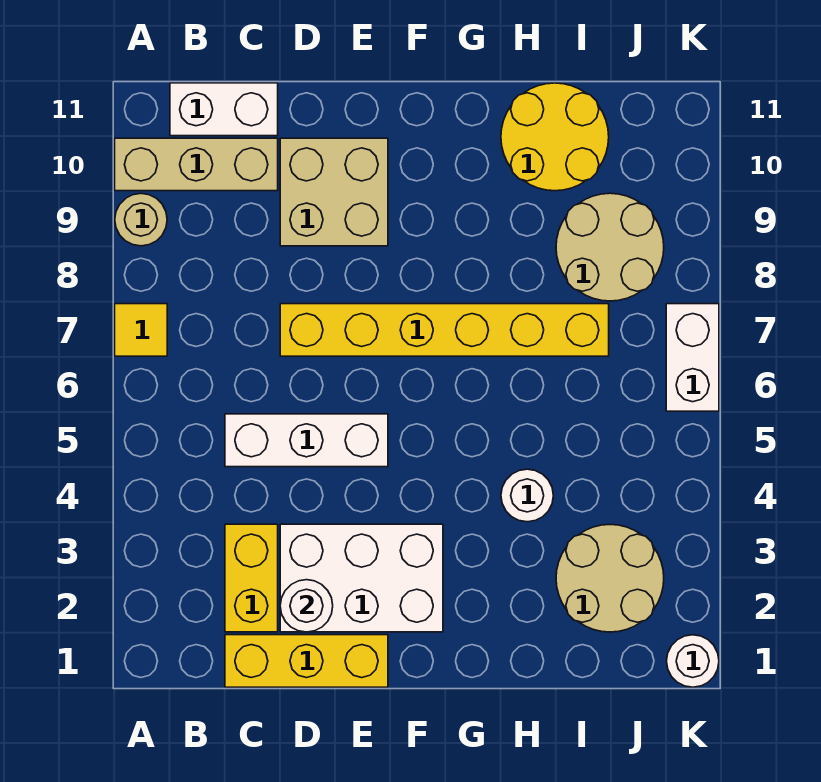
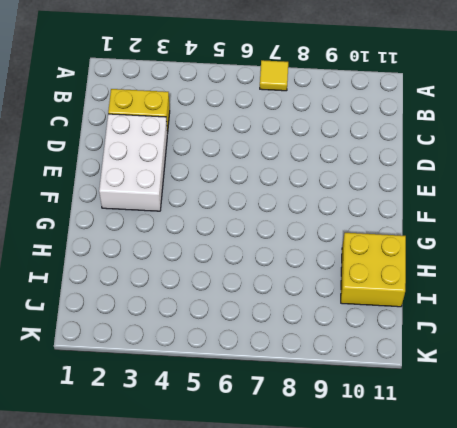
yellow 2x2 brick [341,233,406,307] -> yellow 2x2 round brick [501,83,609,191]
none -> tan 1x1 round brick [115,194,167,246]
none -> tan 1x3 brick [115,138,278,191]
none -> white 1x2 brick [170,83,278,136]

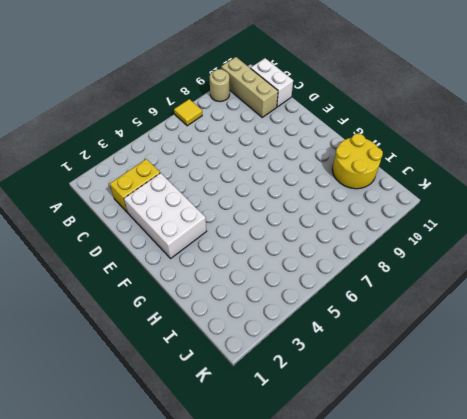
none -> yellow 1x3 brick [225,635,388,687]
none -> white 1x3 brick [225,414,388,467]
none -> yellow 1x6 brick [280,304,609,356]

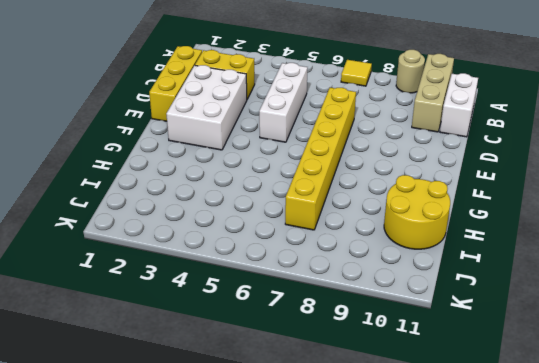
none -> tan 2x2 brick [280,138,388,246]
none -> white 1x1 round brick [501,469,553,522]
none -> tan 2x2 round brick [556,525,664,632]

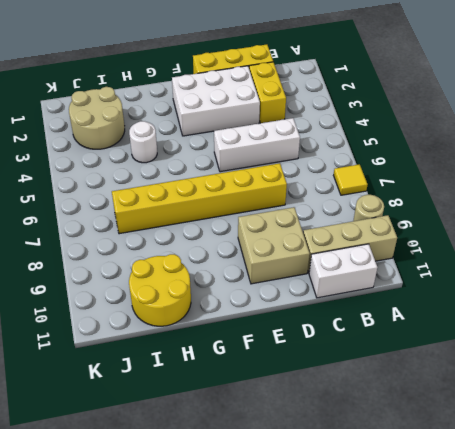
none -> tan 2x2 round brick [556,193,664,301]
none -> white 1x1 round brick [667,635,719,687]
none -> white 1x2 brick [666,304,719,411]

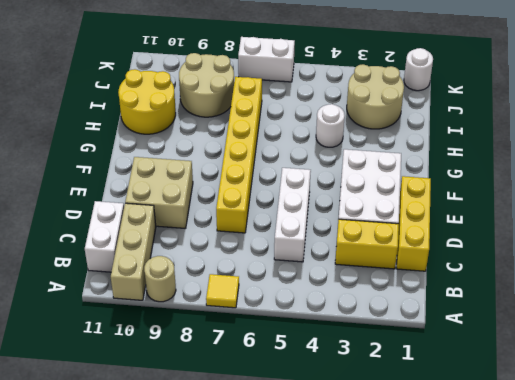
none -> white 1x1 round brick [280,580,333,632]

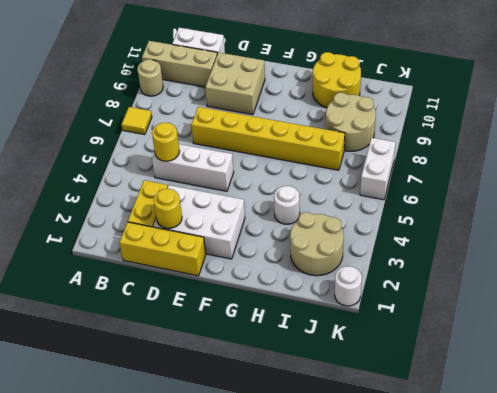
yellow 1x1 round brick [152,123,179,161] -> none
yellow 1x1 round brick [154,189,182,229] -> white 1x1 round brick [280,580,333,632]

